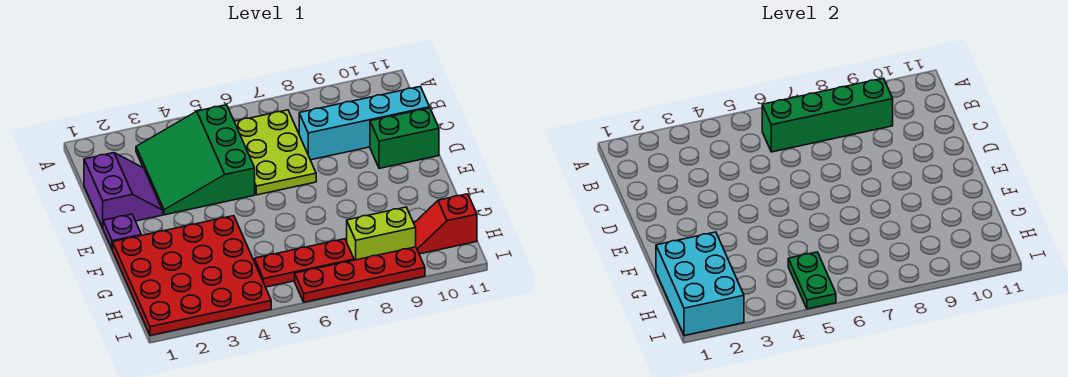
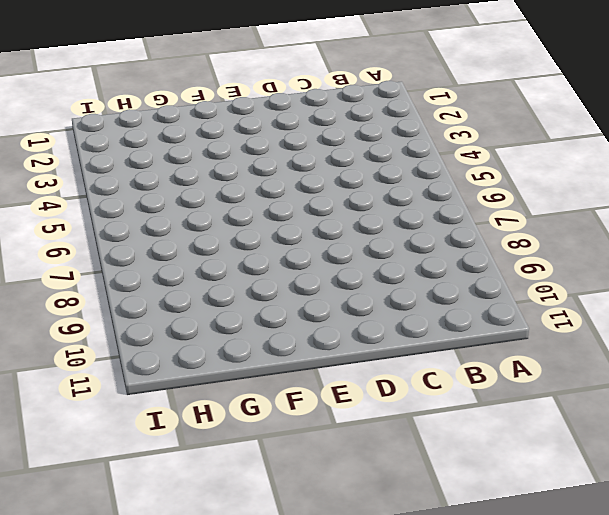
none -> green 3x3 slope [136,105,255,215]
none -> lime 2x3 plate [234,110,316,195]
none -> purple 2x2 slope [84,153,163,228]

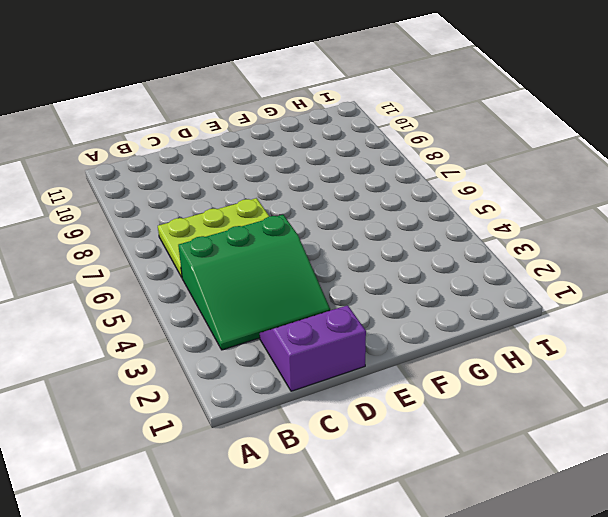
none -> cyan 1x4 brick [299,87,430,160]
none -> green 1x2 brick [370,108,439,168]
none -> purple 1x1 plate [103,214,141,250]

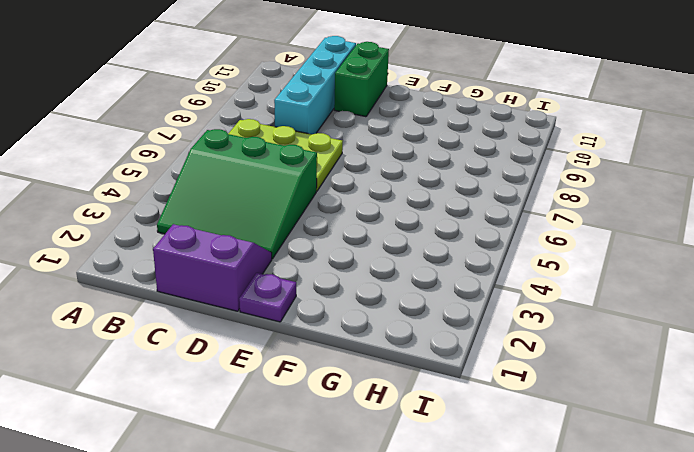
none -> red 4x4 plate [113,216,271,336]
none -> red 1x3 plate [254,239,354,287]
none -> lime 1x2 brick [347,207,416,260]

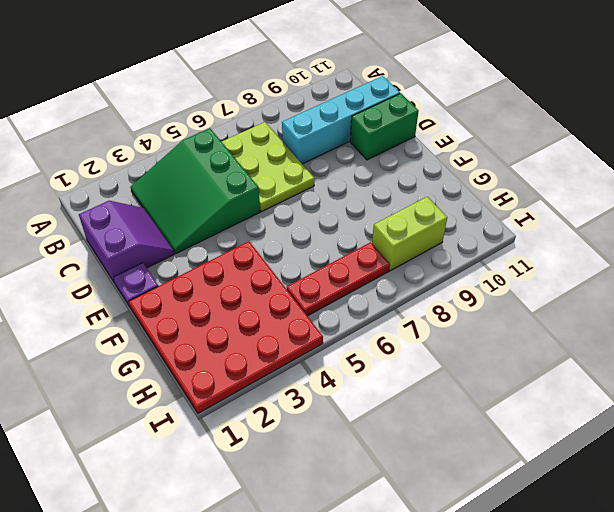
none -> red 1x2 slope [414,194,477,254]
none -> red 1x4 plate [295,247,425,302]
none -> green 1x4 brick [762,78,893,152]

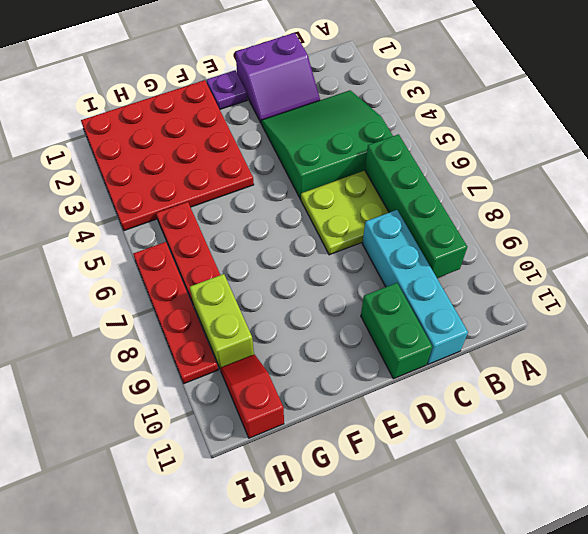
none -> cyan 2x3 brick [656,232,744,336]
none -> green 1x2 plate [788,252,836,309]

